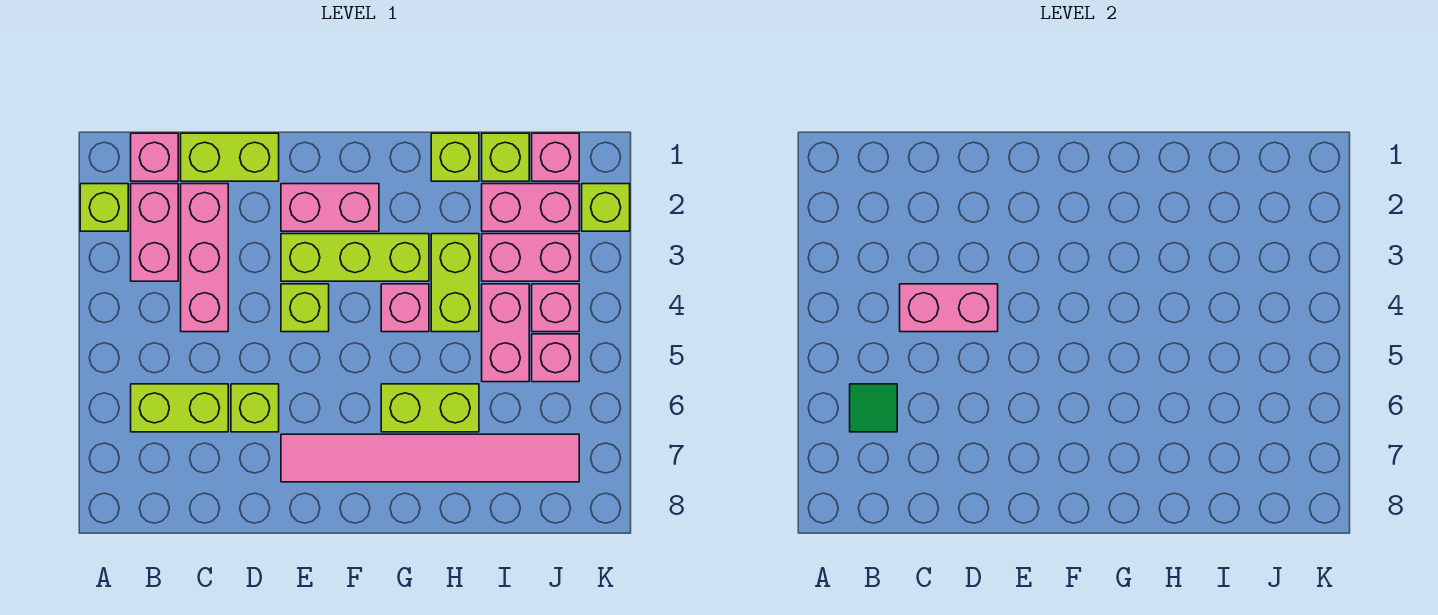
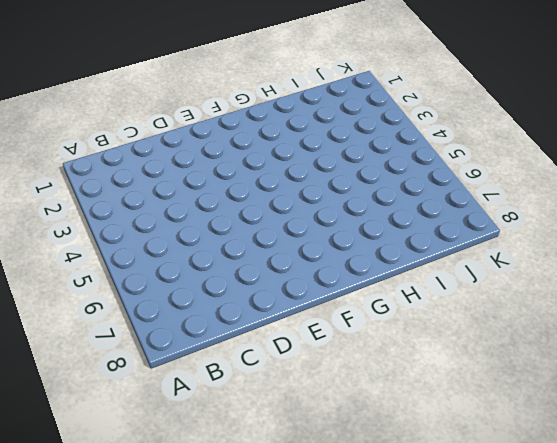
none -> lime 1x1 brick [80,184,128,231]
none -> pink 1x1 brick [131,133,178,181]
none -> pink 1x2 brick [131,184,178,281]

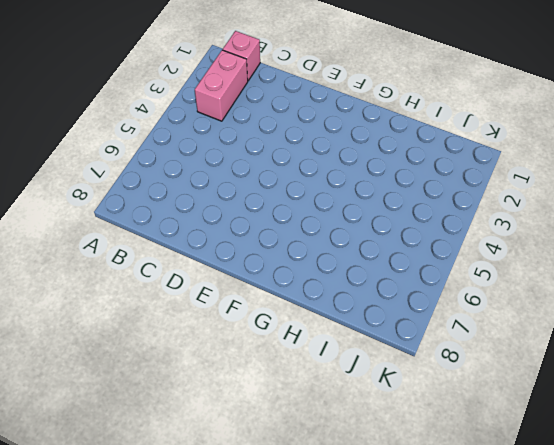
none -> lime 1x1 brick [80,184,128,231]
none -> lime 1x2 brick [131,384,228,432]
none -> lime 1x2 brick [181,133,279,181]

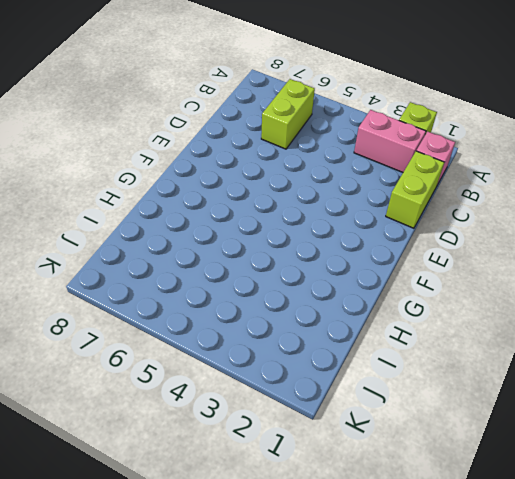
none -> pink 1x3 brick [181,184,228,332]
none -> lime 1x1 brick [231,384,279,432]
none -> pink 1x2 brick [281,184,379,231]

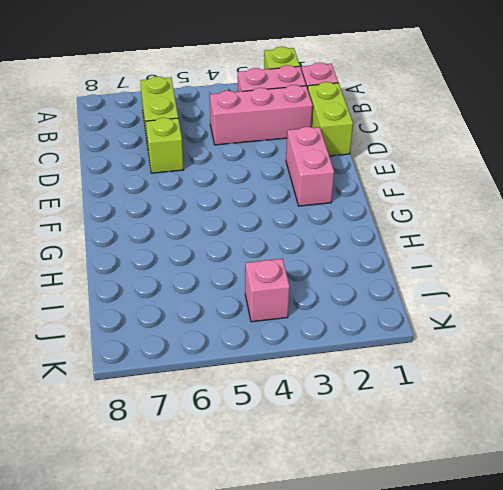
none -> lime 1x3 brick [281,234,429,281]
none -> lime 1x1 brick [281,284,329,332]
none -> pink 1x6 tile [281,434,579,482]

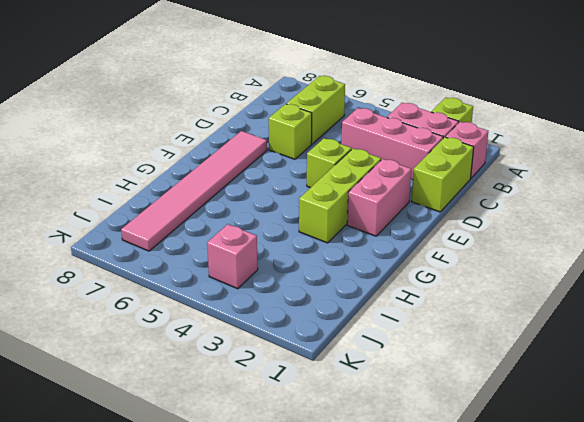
none -> pink 1x1 brick [381,284,429,332]
none -> lime 1x2 brick [381,384,479,432]
none -> lime 1x1 brick [431,133,479,181]

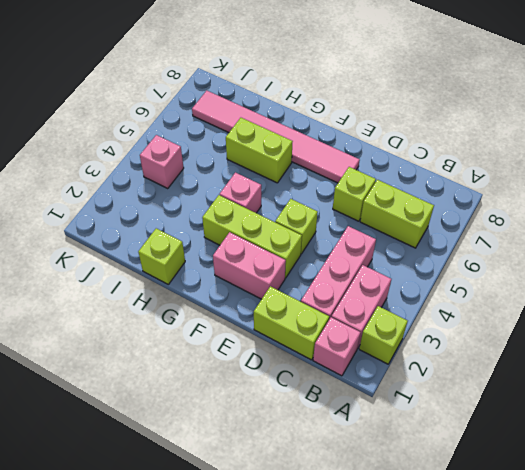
none -> lime 1x2 brick [431,234,479,332]
none -> lime 1x1 brick [482,133,529,181]
none -> pink 1x2 brick [482,184,579,231]

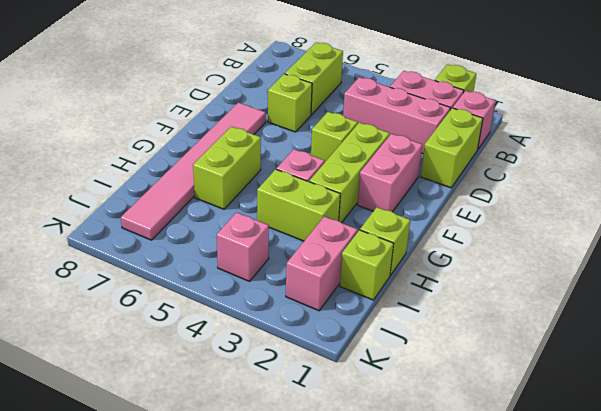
none -> pink 1x2 brick [482,234,579,281]
none -> pink 1x2 brick [482,284,529,382]
none -> pink 1x1 brick [532,133,579,181]

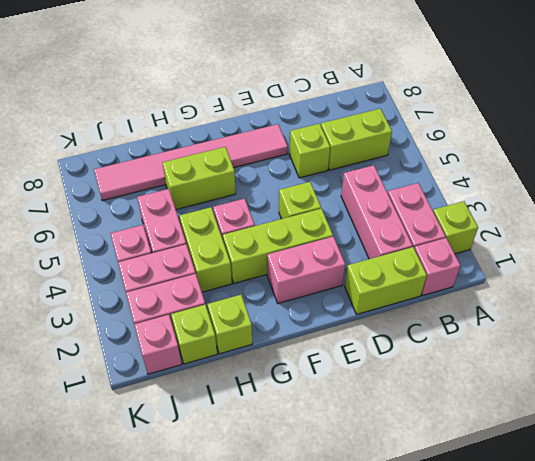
none -> pink 1x1 brick [532,334,579,382]
none -> lime 1x1 brick [582,184,630,231]
none -> green 1x1 tile [850,384,897,432]

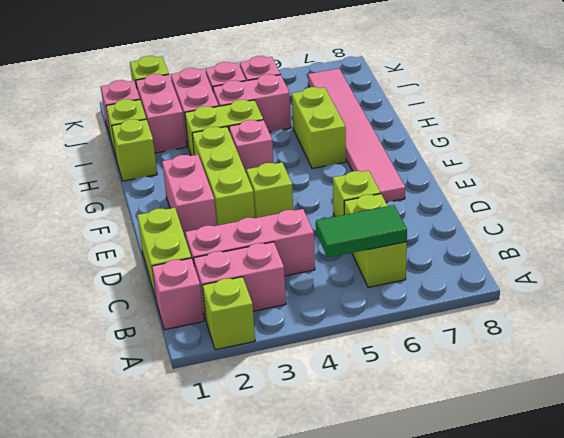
green 1x2 tile [316,205,407,258] -> green 1x1 tile [850,384,897,432]
none -> pink 1x2 brick [900,284,998,332]

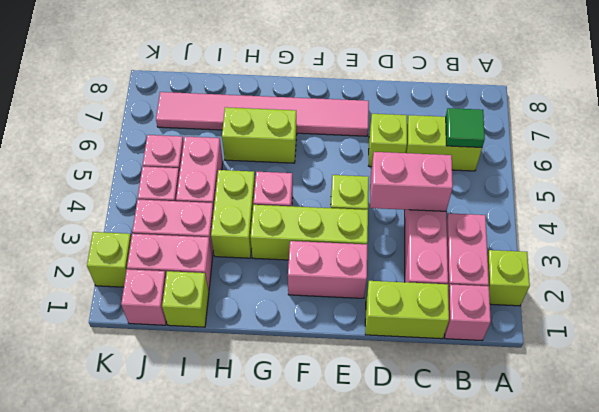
none -> lime 1x1 brick [431,133,479,181]

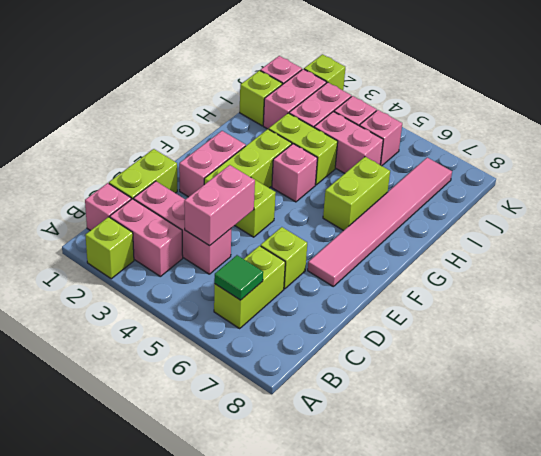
none -> lime 1x1 brick [431,133,479,181]

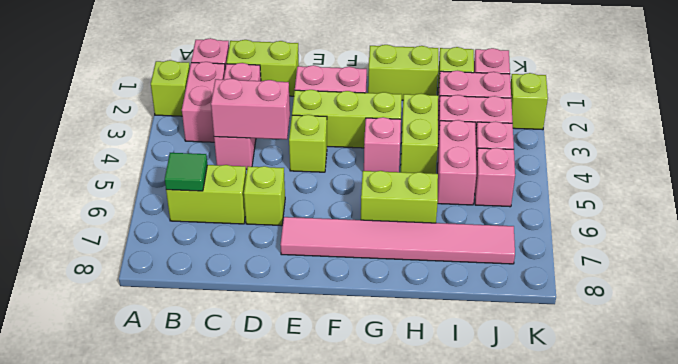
lime 1x2 brick [368,45,438,100] -> lime 1x1 brick [431,133,479,181]

